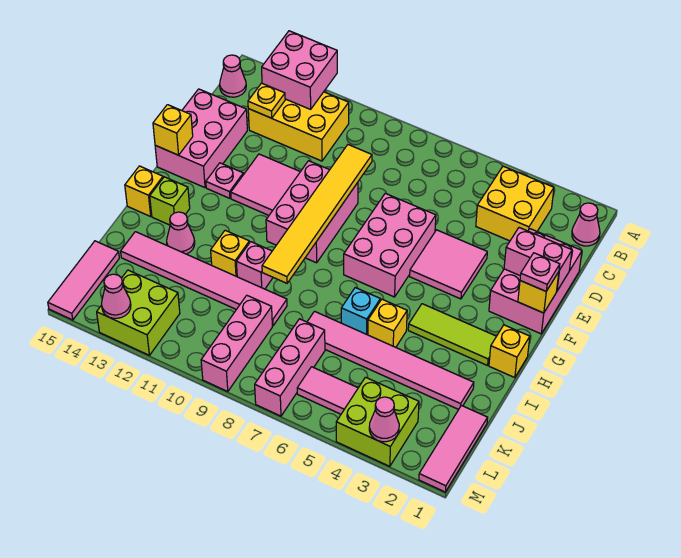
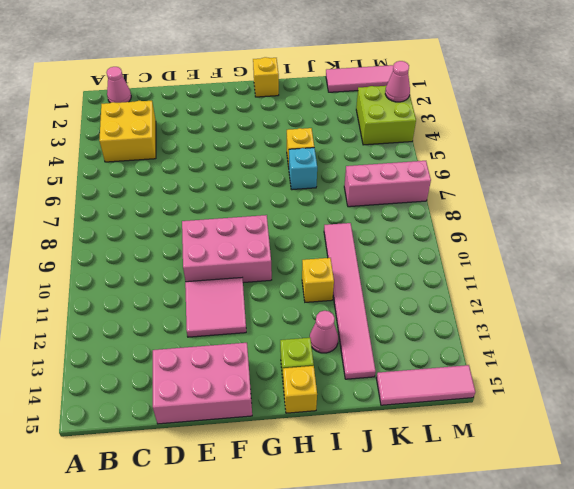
none -> yellow 2x3 brick [248,92,349,161]
none -> pink 1x1 cone [220,55,246,97]
none -> pink 2x3 brick [489,229,582,334]
none -> pink 2x2 tile [410,230,487,299]

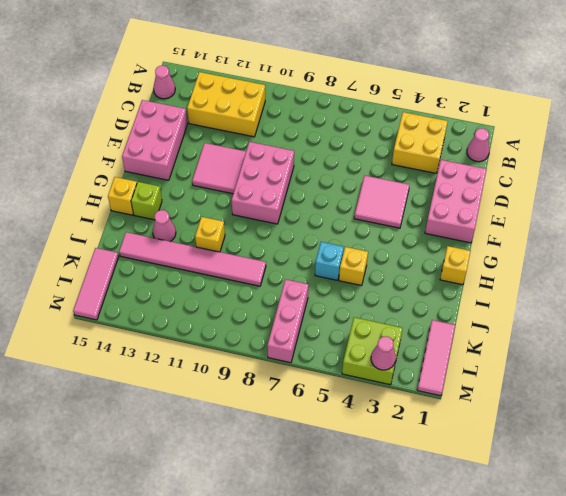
none -> pink 2x3 brick [344,193,436,297]
none -> pink 1x1 plate [206,163,243,198]
none -> lime 1x3 tile [408,304,496,366]
none -> pink 1x1 brick [236,242,273,289]

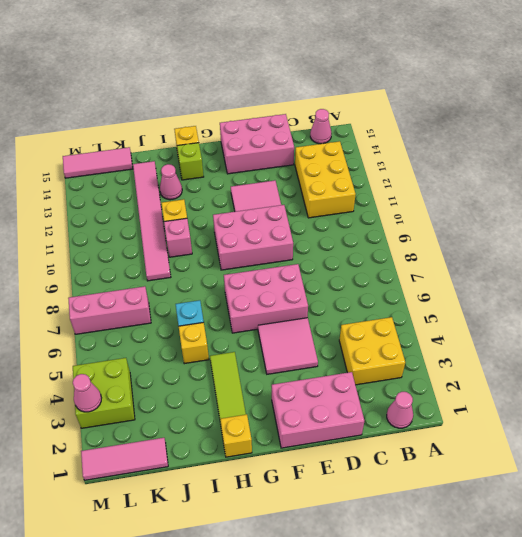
none -> pink 1x1 plate [206,163,243,198]
none -> pink 1x6 tile [307,311,474,410]
none -> pink 1x3 brick [201,295,272,392]
none -> pink 1x2 tile [297,367,358,414]

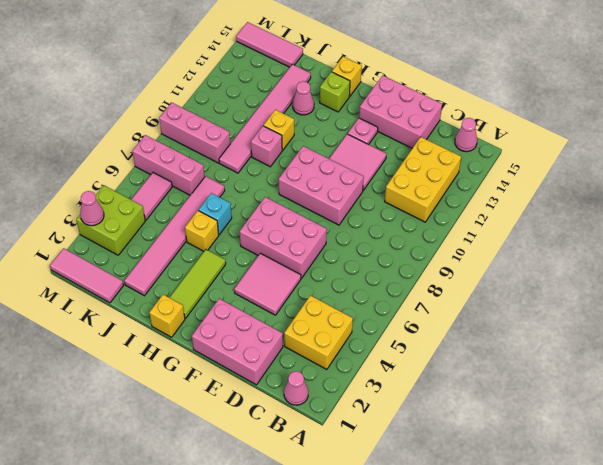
none -> lime 2x2 brick [97,270,180,355]
none -> pink 2x2 brick [262,31,337,109]
none -> yellow 1x1 plate [248,83,285,118]
none -> yellow 1x6 tile [262,145,372,283]

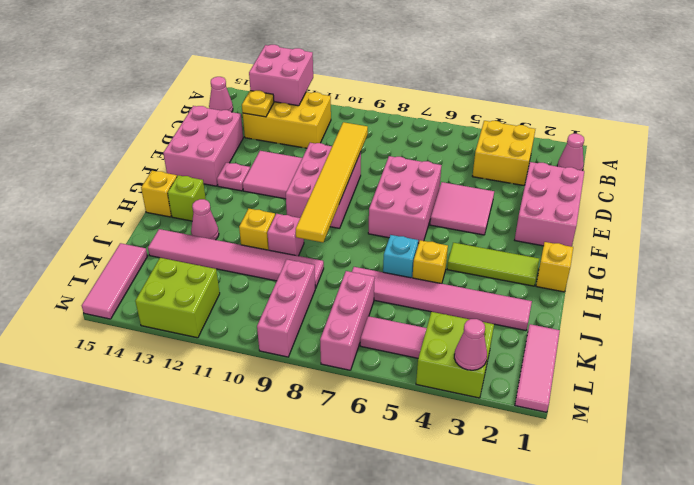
none -> pink 1x2 brick [504,228,572,291]
none -> yellow 1x1 brick [518,272,559,313]
none -> yellow 1x1 brick [153,105,193,155]
none -> pink 1x1 cone [102,274,131,318]

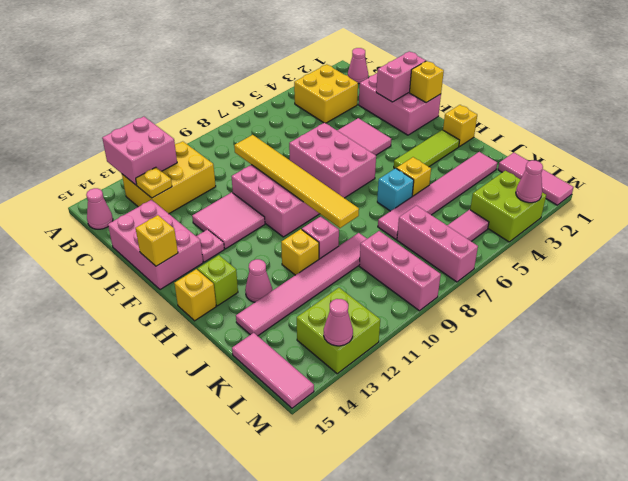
none -> pink 1x1 plate [520,253,560,291]

